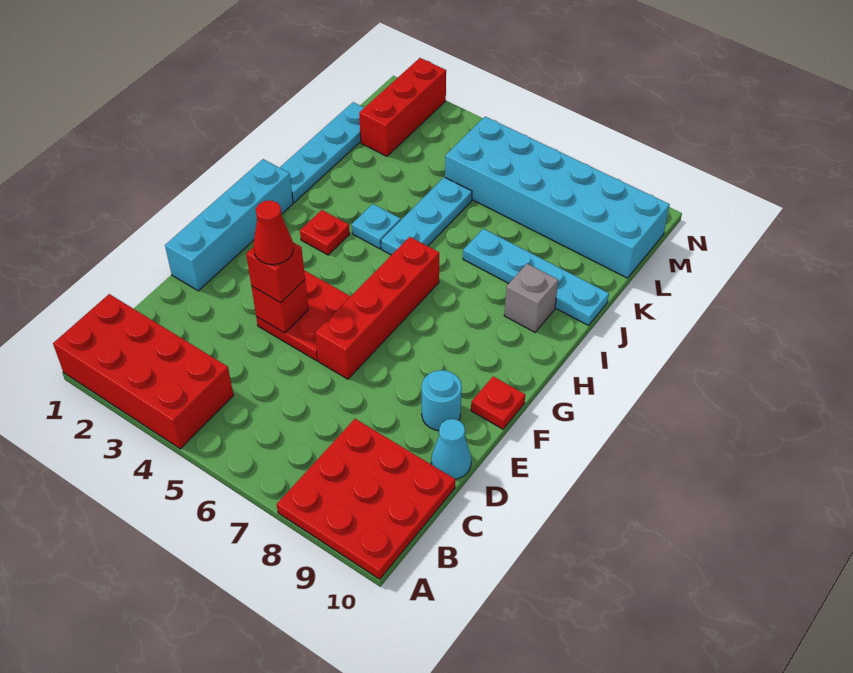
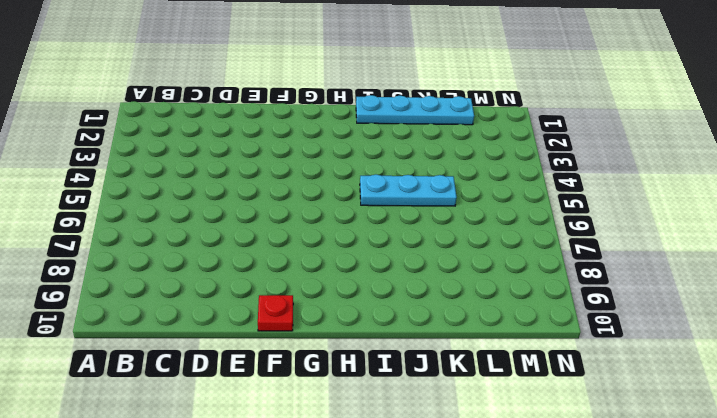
none -> red 2x4 brick [53,294,234,449]
none -> red 3x3 plate [277,419,455,579]
none -> cyan 1x1 cone [431,419,471,479]

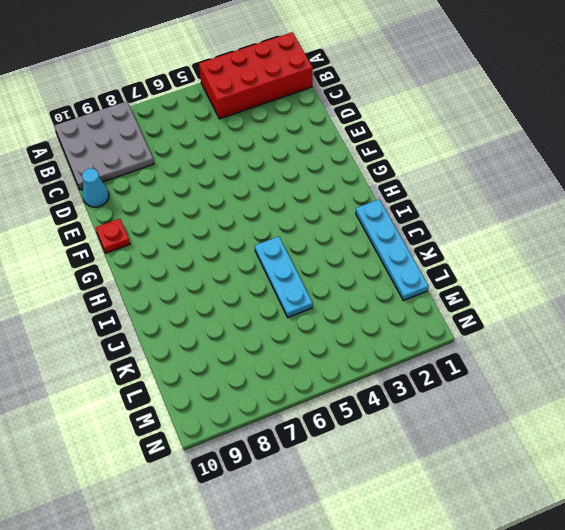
grey 3x3 plate [54,101,154,190] -> red 3x3 plate [277,419,455,579]
none -> cyan 1x4 brick [165,159,293,291]
none -> red 2x2 plate [256,270,351,361]
none -> red 1x4 brick [315,237,439,379]

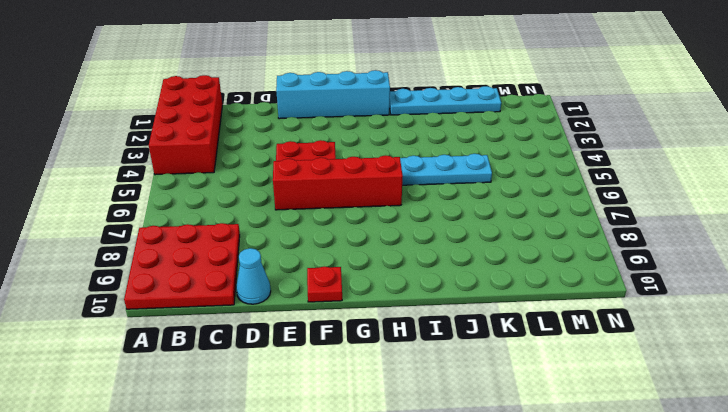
none -> cyan 1x1 round brick [422,370,462,431]
none -> red 1x1 plate [300,210,350,255]
none -> cyan 1x1 plate [352,204,401,249]

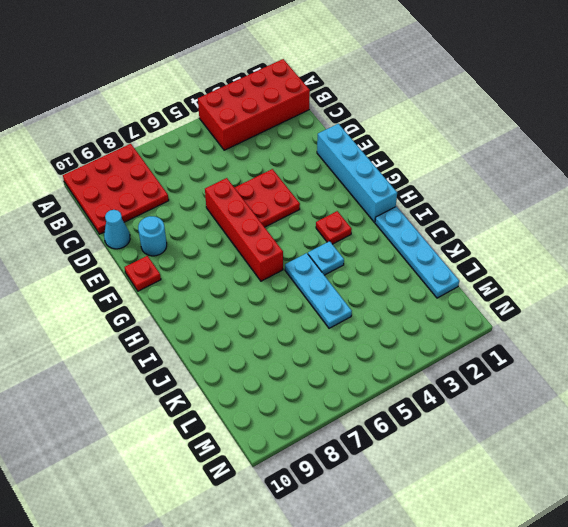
none -> grey 1x1 brick [504,264,558,332]
none -> cyan 1x4 plate [463,229,609,325]
none -> red 1x3 brick [359,58,446,156]

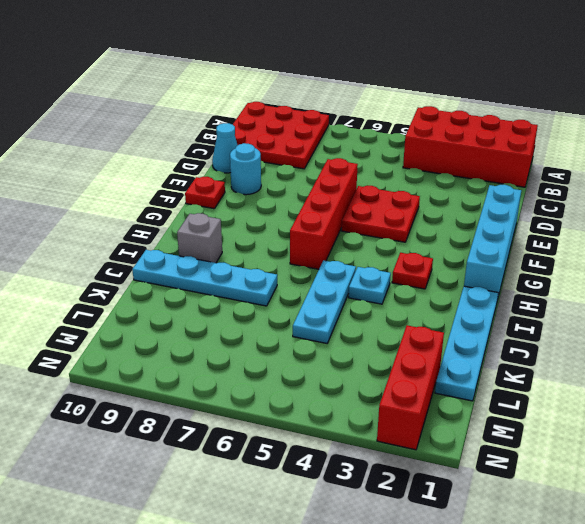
none -> cyan 2x6 brick [445,117,670,278]
none -> red 1x1 brick [251,280,308,333]
none -> red 1x1 brick [246,243,305,303]

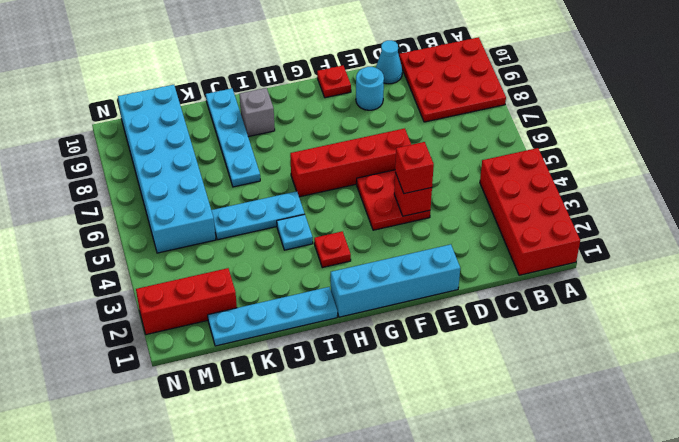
none -> red 1x1 cone [253,200,293,265]

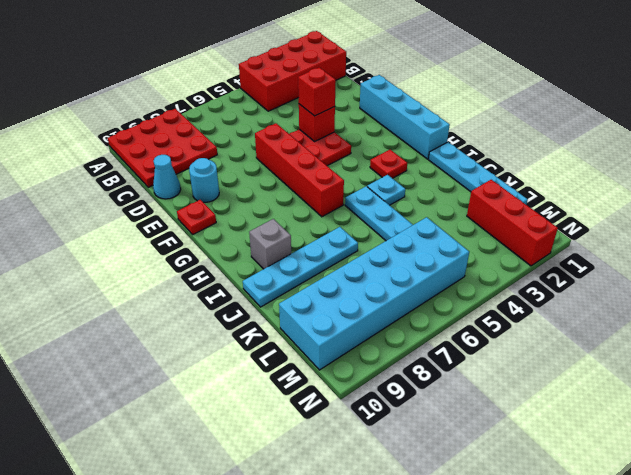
none -> red 1x1 cone [253,200,293,265]

